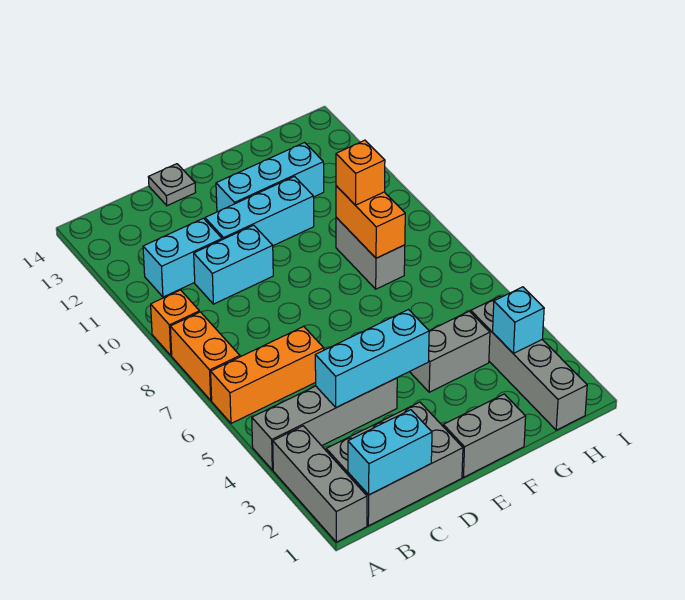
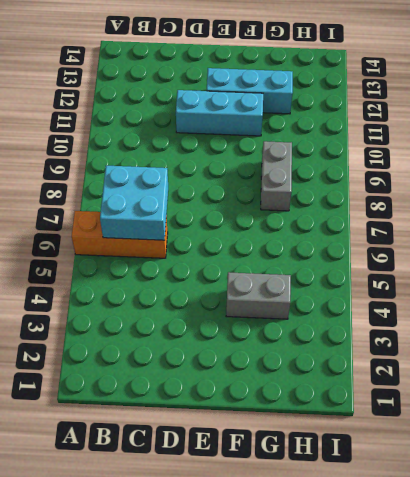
cyan 2x2 brick [100,166,168,240] -> none
none -> grey 1x3 brick [273,426,367,542]
none -> grey 1x4 brick [252,378,397,470]
none -> orange 1x2 brick [170,312,240,400]

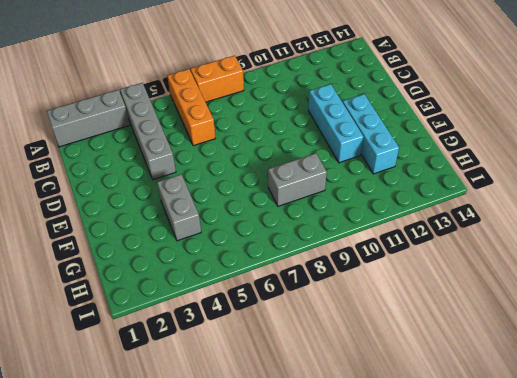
none -> orange 1x1 brick [151,290,200,355]
none -> grey 2x3 brick [326,402,463,526]
none -> cyan 1x2 brick [143,218,222,297]

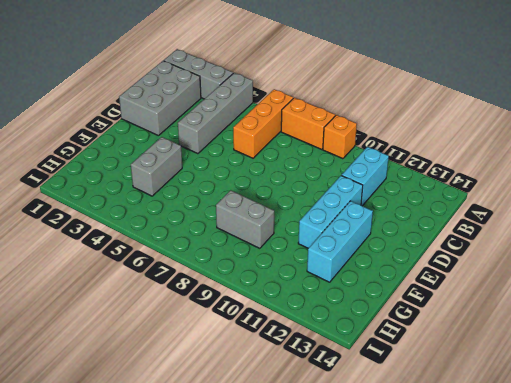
none -> cyan 1x2 brick [194,225,273,304]
none -> grey 1x1 plate [148,164,196,206]
none -> grey 1x2 brick [443,394,526,477]

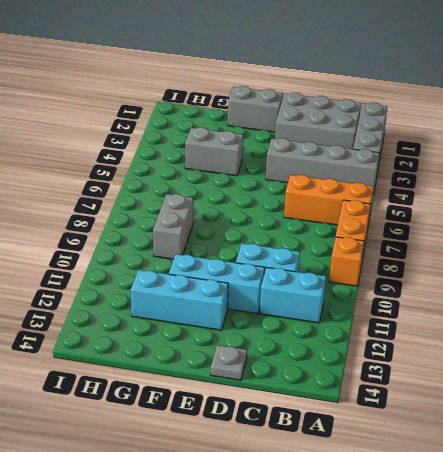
none -> grey 1x4 brick [471,296,587,430]
none -> cyan 1x2 brick [348,410,432,495]
none -> cyan 1x3 brick [315,310,429,408]

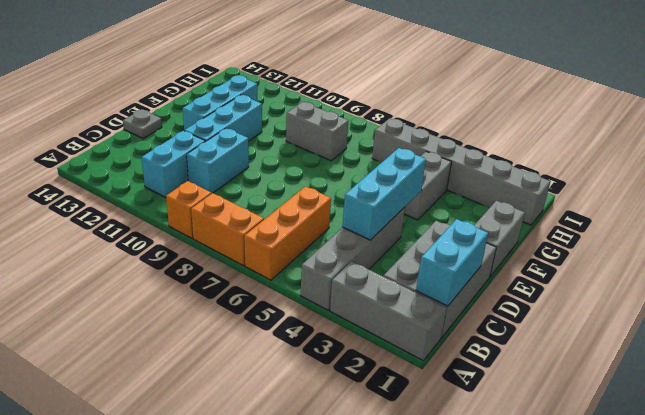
grey 1x6 brick [372,118,551,225] -> grey 1x4 brick [471,296,587,430]
none -> orange 1x2 brick [336,186,405,258]
none -> cyan 1x1 brick [493,287,544,353]
none -> orange 1x1 brick [336,140,385,205]

